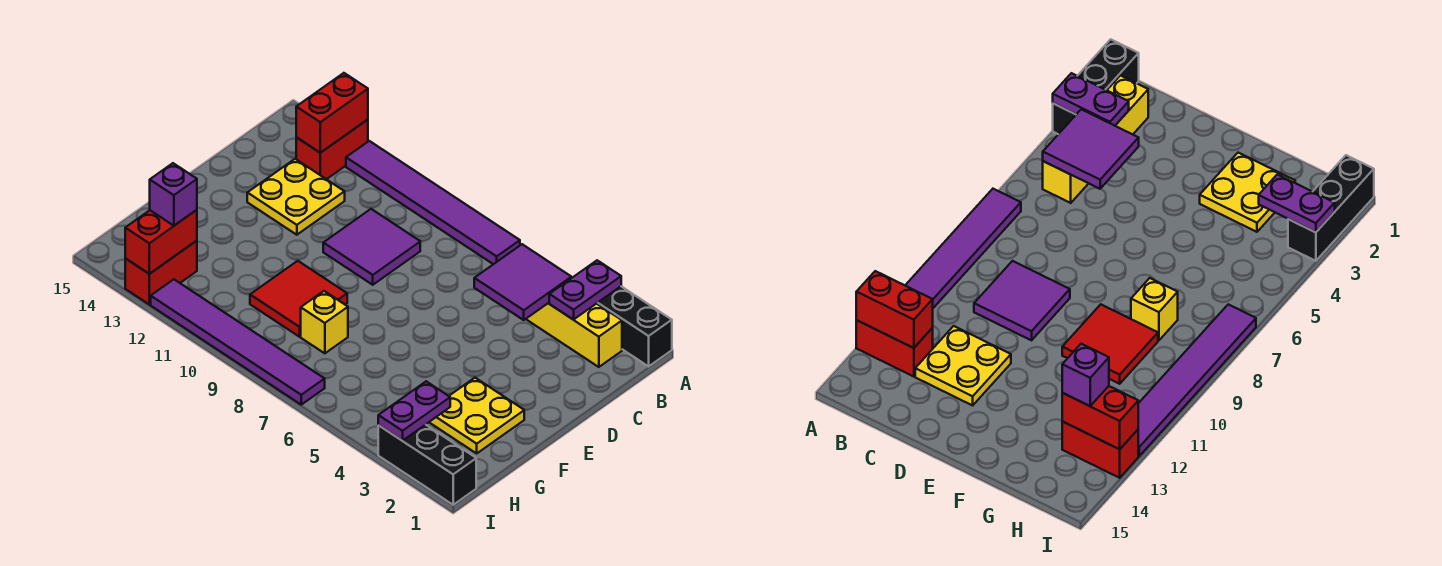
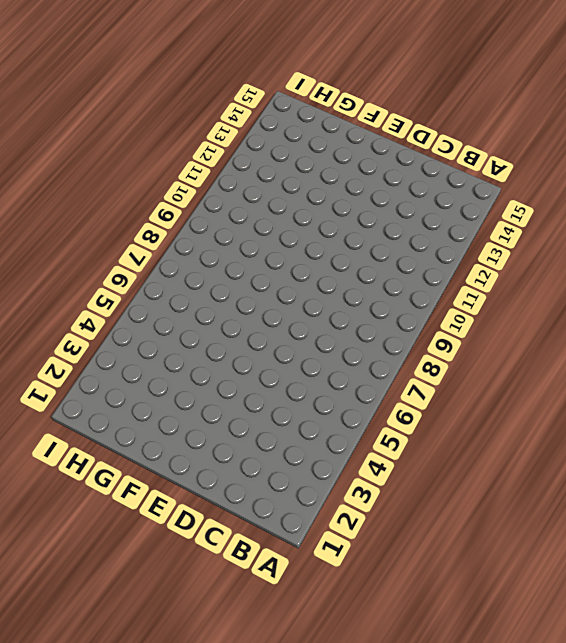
none -> black 1x3 brick [597,287,672,366]
none -> purple 1x6 tile [346,141,520,264]
none -> red 1x2 brick [296,120,368,179]

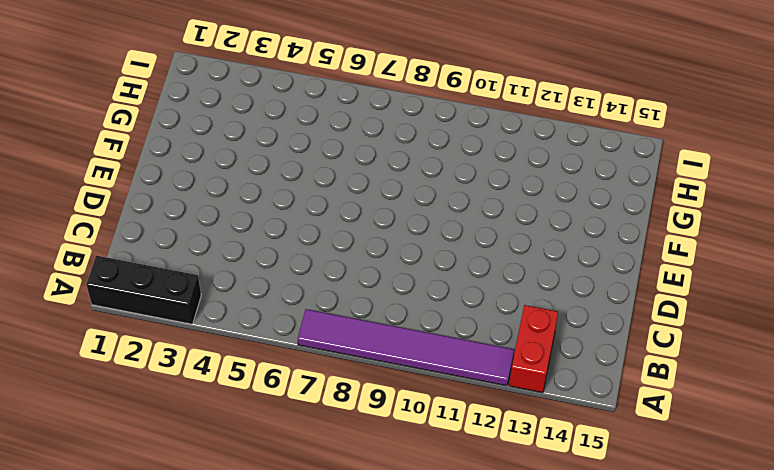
none -> yellow 1x4 brick [526,303,622,367]
none -> purple 2x2 tile [323,209,420,285]
none -> yellow 2x2 plate [247,159,345,235]

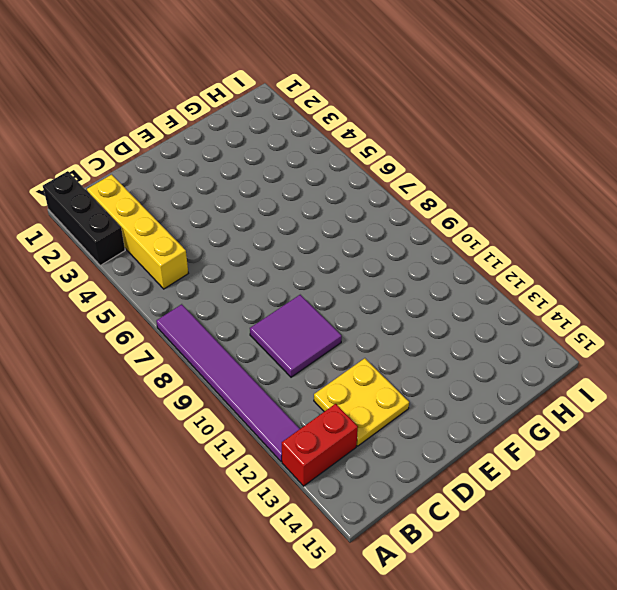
none -> yellow 2x2 plate [429,378,524,453]
none -> red 2x2 tile [250,261,347,337]
none -> yellow 1x1 brick [301,291,348,353]

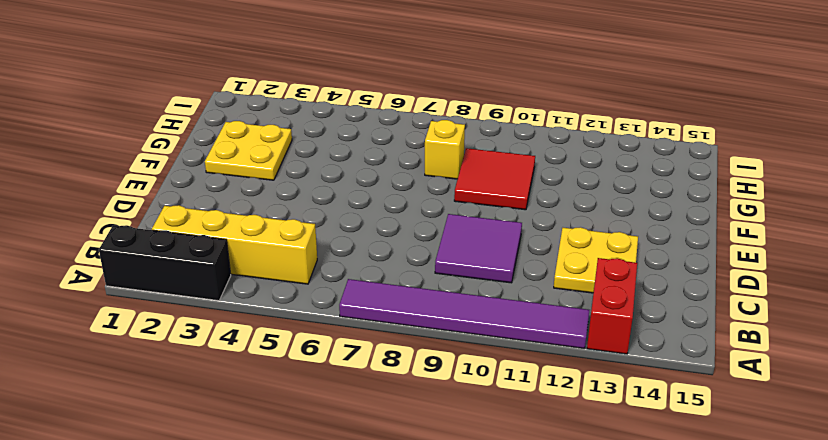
none -> red 1x2 brick [125,241,197,304]
none -> black 1x3 brick [378,425,476,505]
none -> purple 1x6 tile [151,279,325,405]

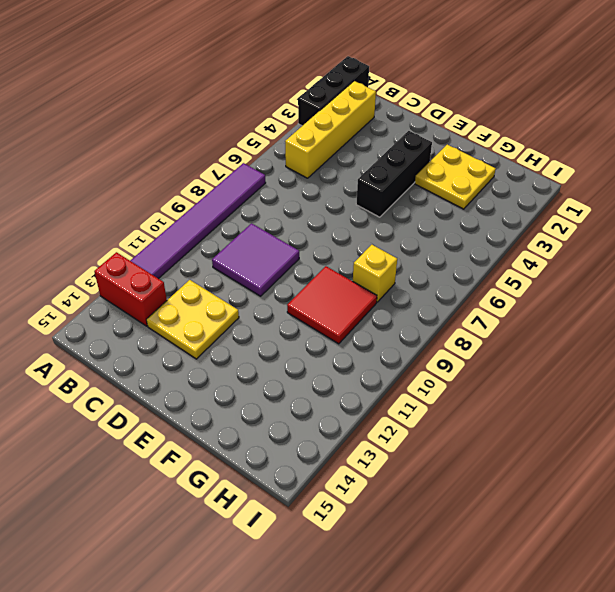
black 1x3 brick [356,131,432,217] -> black 1x3 brick moved to [378,425,476,505]
none -> red 1x2 brick [125,241,197,304]
none -> purple 1x6 tile [151,279,325,405]
none -> purple 1x2 plate [549,260,621,320]

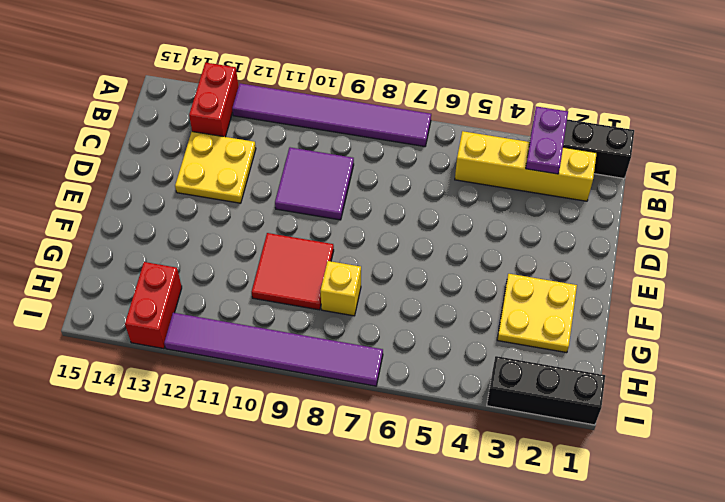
none -> red 1x2 brick [296,73,368,153]
none -> purple 2x2 tile [474,244,571,320]
none -> purple 1x2 plate [378,381,450,441]

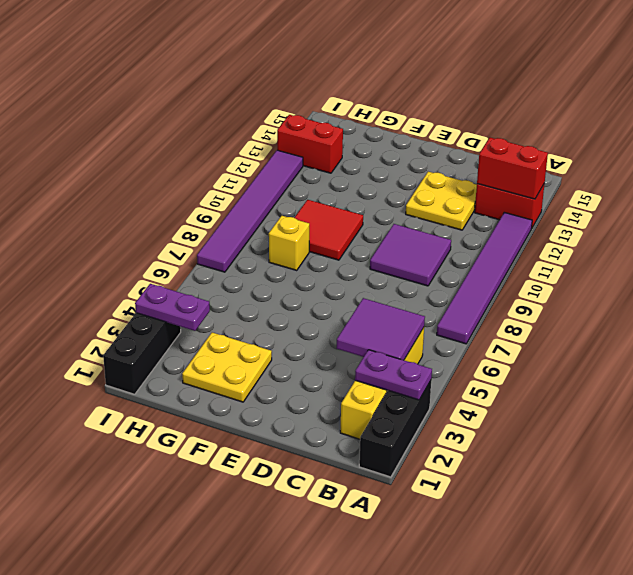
none -> red 1x2 brick [125,210,197,274]
none -> purple 1x1 brick [150,163,197,226]

